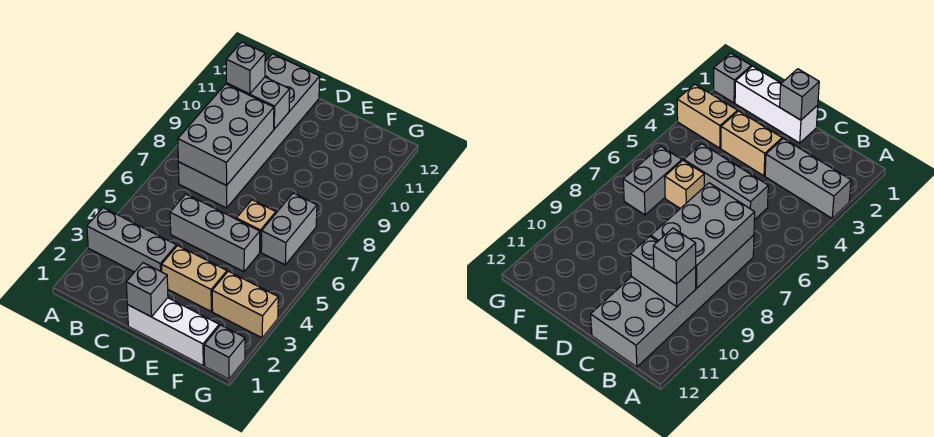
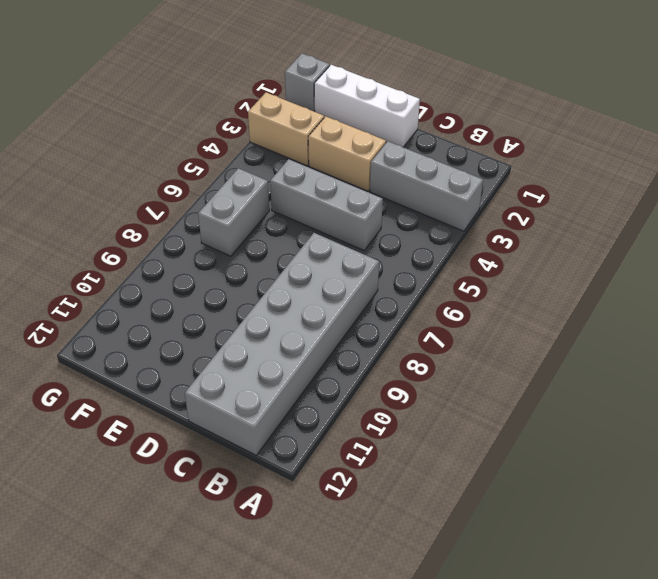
none -> tan 1x1 brick [237,200,276,252]
none -> grey 2x3 brick [178,84,274,185]
none -> grey 1x2 brick [226,77,290,129]

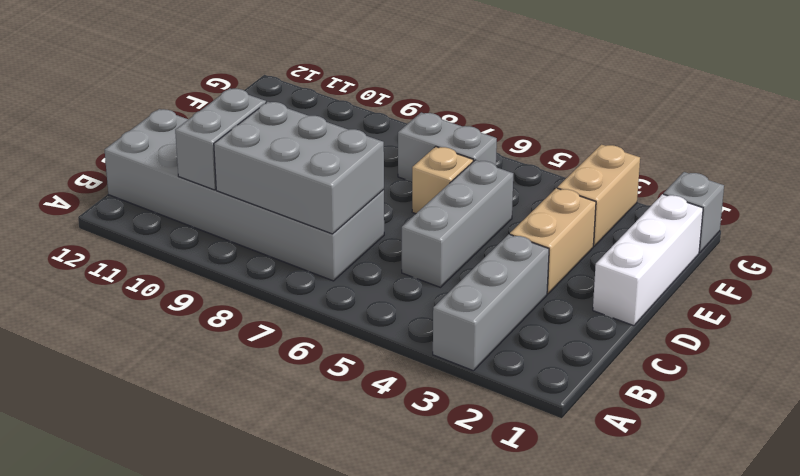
none -> grey 1x1 brick [126,263,168,317]
none -> grey 1x1 brick [226,42,265,94]

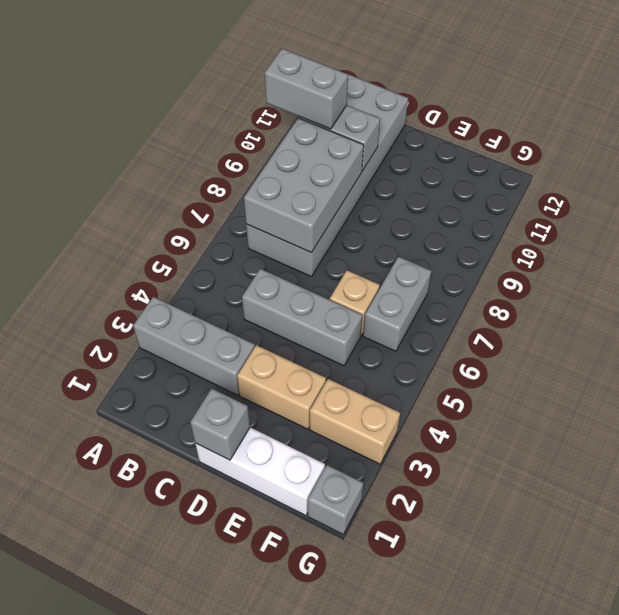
grey 1x2 brick [265,49,348,129] -> grey 1x1 brick [226,42,265,94]

